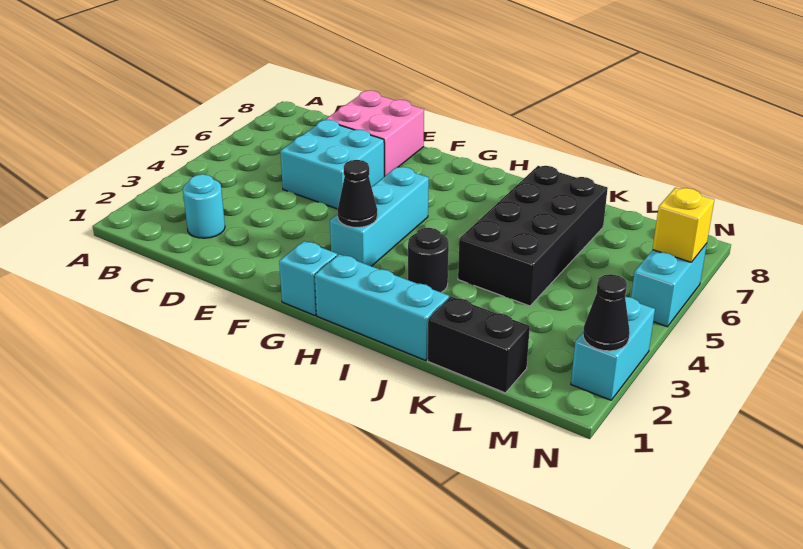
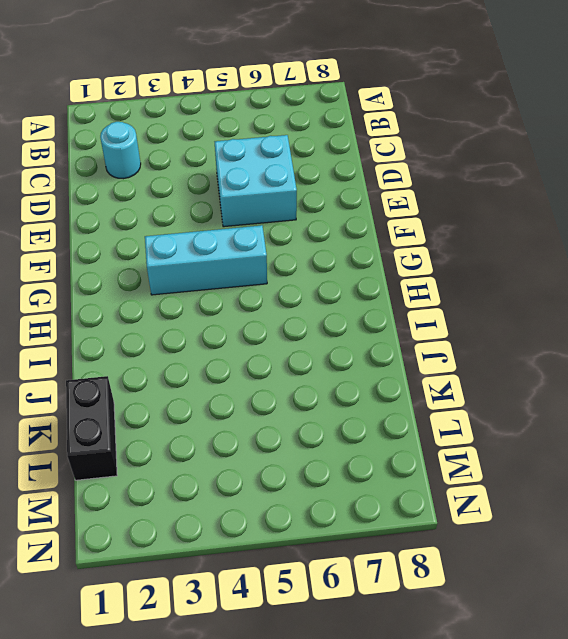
none -> pink 2x2 brick [325,90,424,177]
none -> cyan 1x1 brick [279,241,337,315]
none -> cyan 1x3 brick [315,254,449,360]

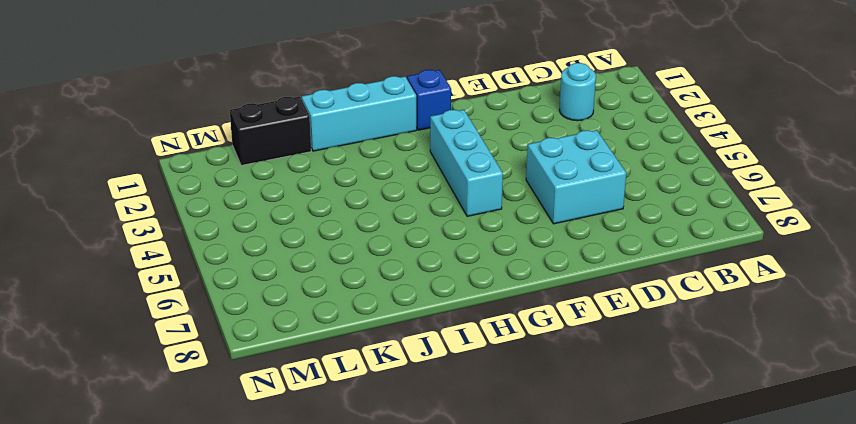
blue 1x1 brick [407,70,451,130] -> cyan 1x1 brick [279,241,337,315]
none -> pink 2x2 brick [325,90,424,177]
none -> black 1x1 round brick [408,228,449,292]
none -> black 2x4 brick [458,166,608,306]

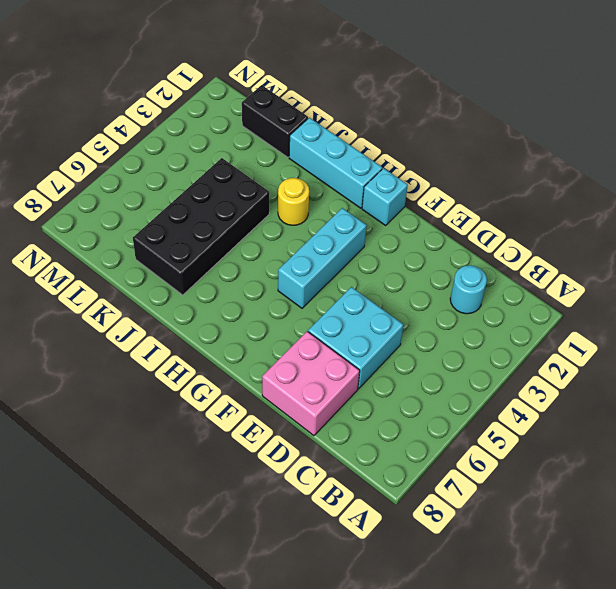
yellow 1x1 round brick [278,178,309,225] -> black 1x1 round brick [408,228,449,292]
none -> cyan 1x2 brick [571,297,655,400]
none -> cyan 1x2 brick [631,243,707,327]
none -> black 1x1 cone [337,160,377,227]

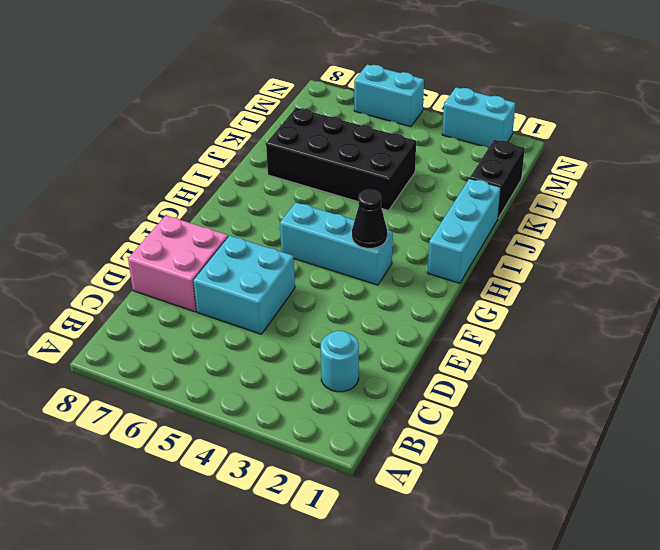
none -> cyan 1x1 brick [279,241,337,315]
none -> black 1x1 round brick [408,228,449,292]
none -> black 1x1 cone [583,274,630,351]

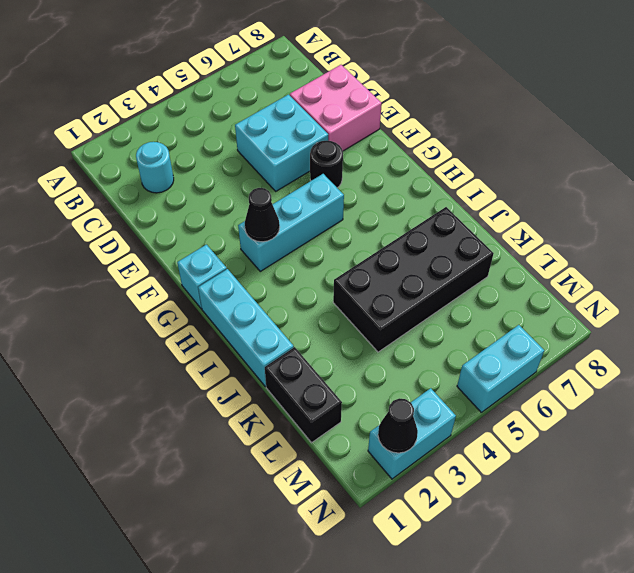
black 1x1 round brick [310,141,343,188] -> black 1x1 round brick moved to [408,228,449,292]
none -> yellow 1x1 brick [653,188,714,262]

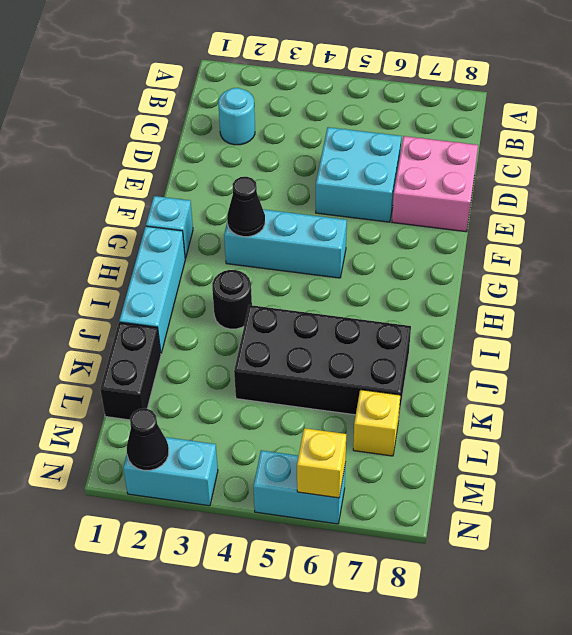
yellow 1x1 brick [353,390,401,456] -> none

